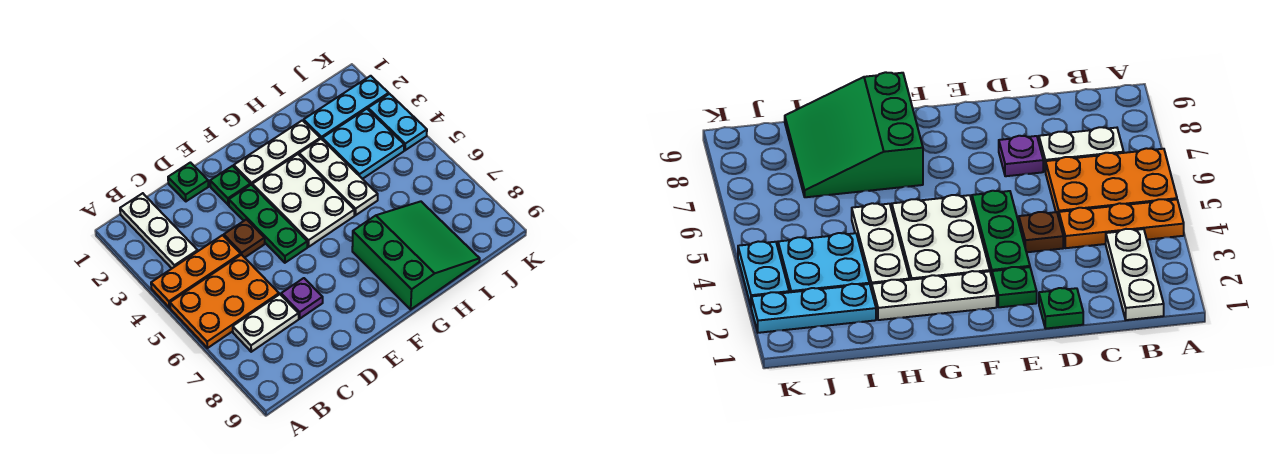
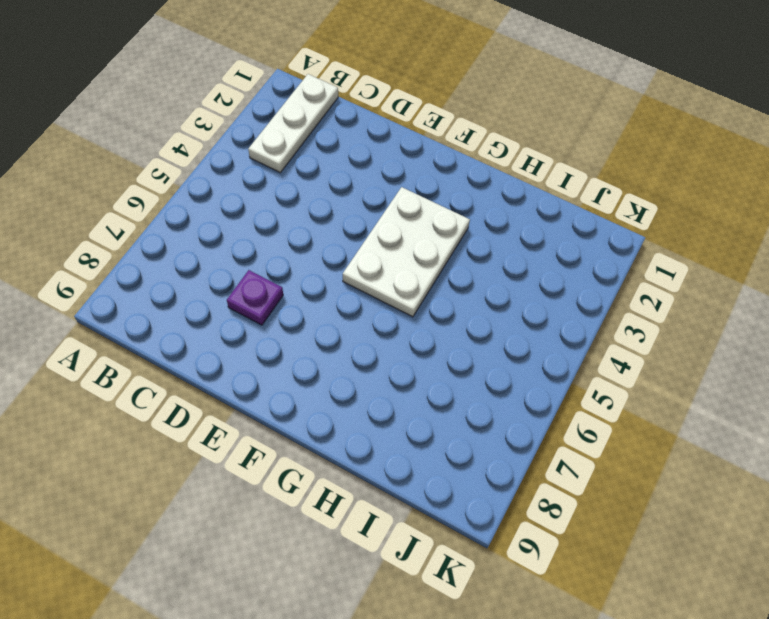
none -> orange 1x3 plate [151,235,241,308]
none -> orange 2x3 plate [170,255,279,348]
none -> white 1x2 plate [233,294,299,352]

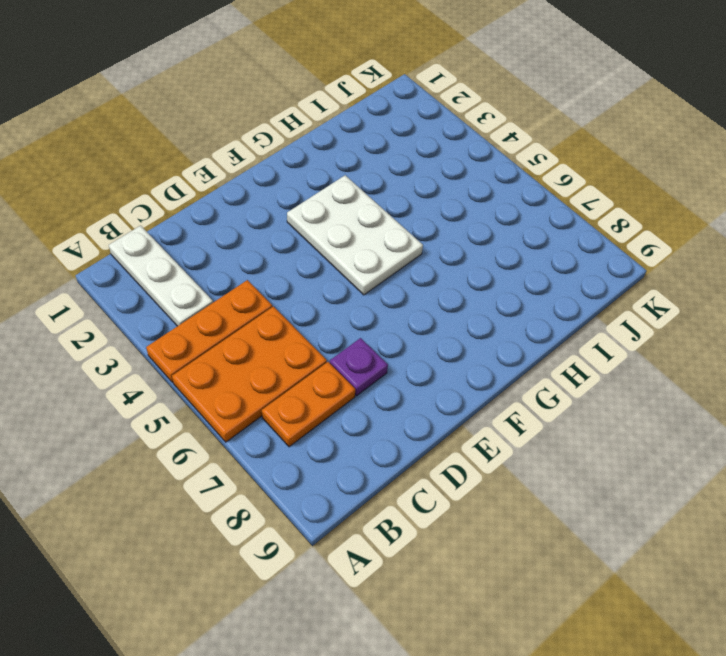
orange 1x2 plate [262,362,355,447] -> white 1x2 plate [233,294,299,352]
none -> green 1x1 plate [168,163,208,201]
none -> brown 1x1 plate [224,219,265,258]
none -> green 1x1 plate [210,166,250,205]

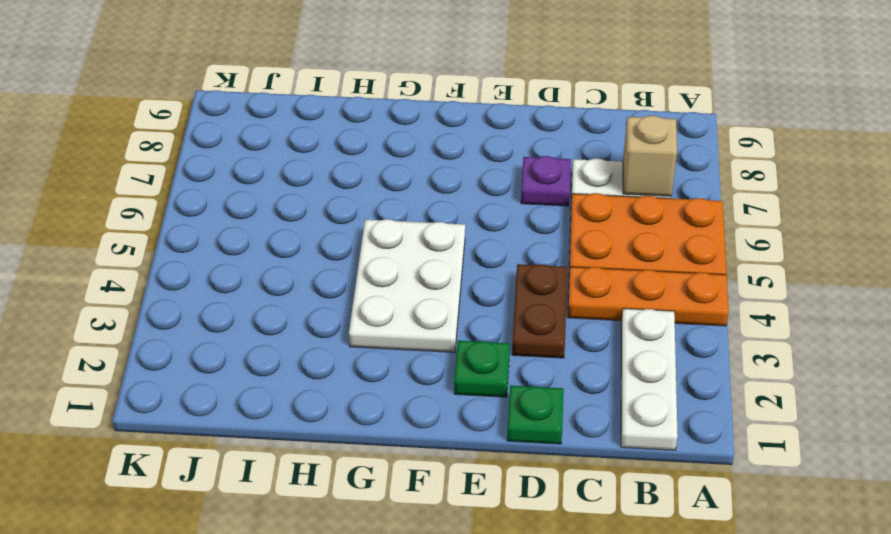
tan 1x1 brick [623,116,677,196] -> none
brown 1x2 plate [512,264,567,358] -> brown 1x1 plate [224,219,265,258]
none -> green 1x3 plate [229,185,307,263]
none -> white 1x3 plate [234,120,320,185]
none -> green 3x3 slope [352,201,480,309]

